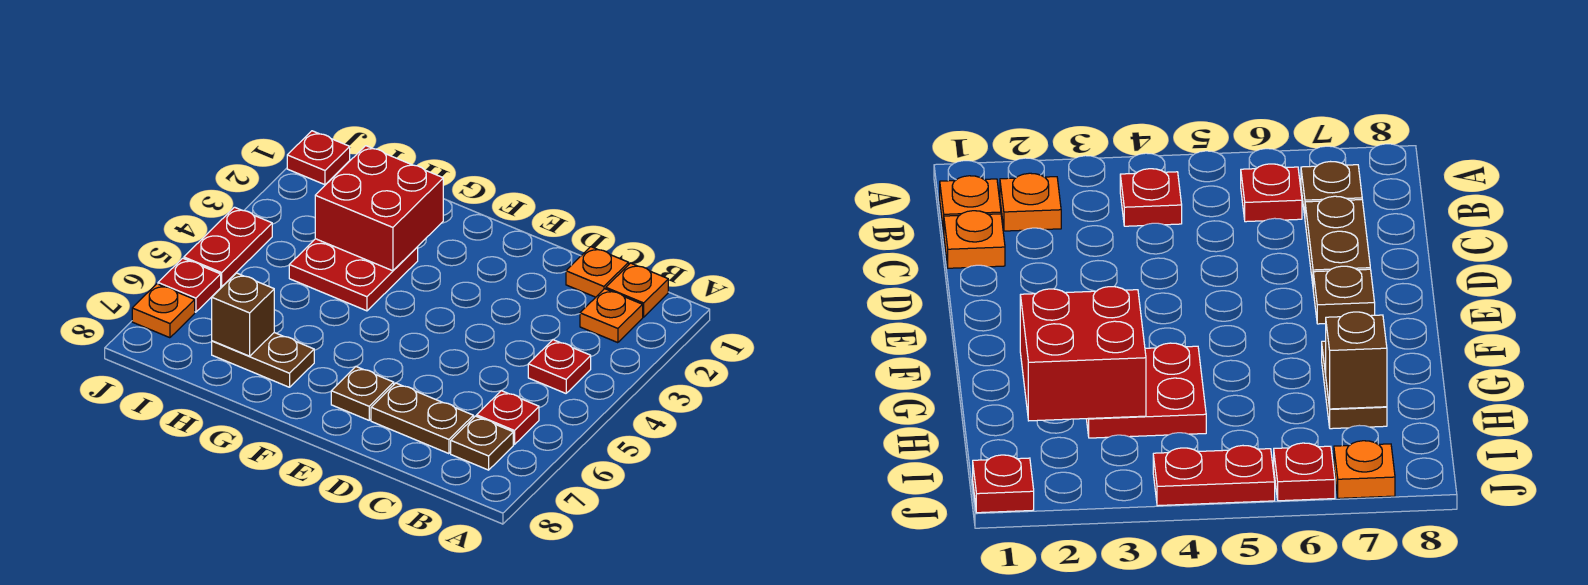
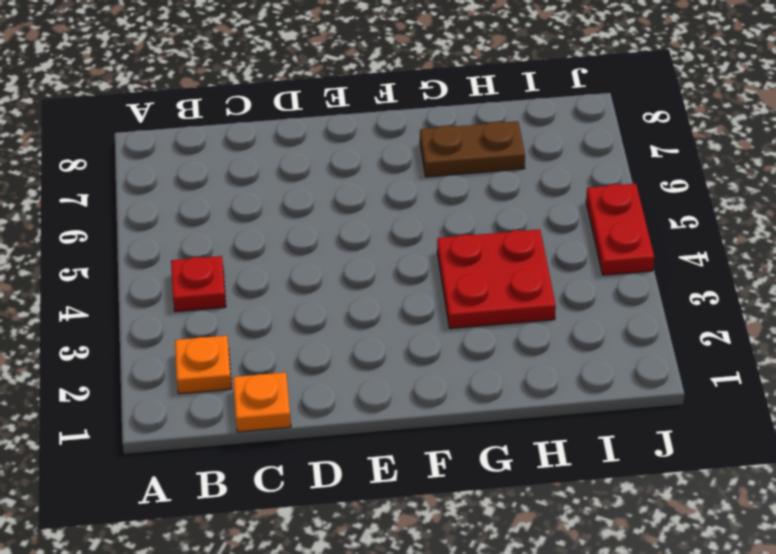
none -> orange 1x1 plate [606,263,668,317]
none -> red 1x1 plate [477,391,539,445]
none -> brown 1x1 plate [451,416,513,470]

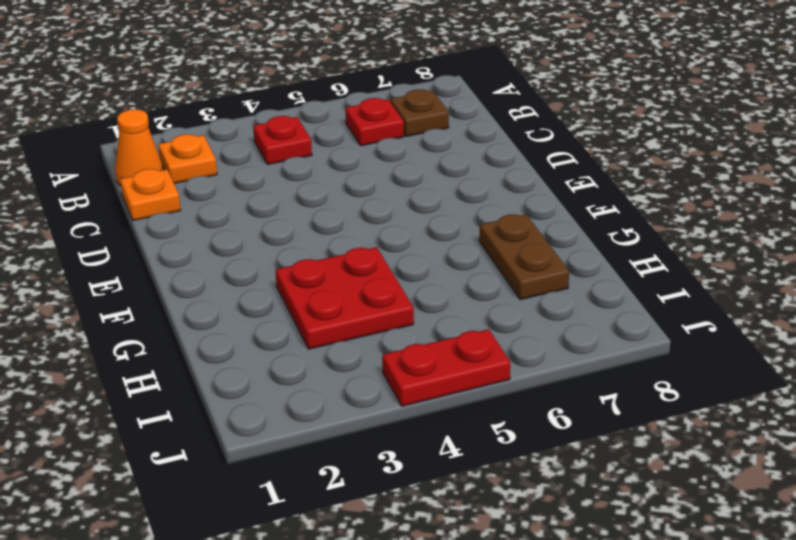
orange 1x1 cone [115,109,163,186] -> orange 1x1 plate [606,263,668,317]
none -> brown 1x2 plate [371,383,473,454]
none -> brown 1x1 plate [331,367,394,420]
none -> red 1x1 plate [287,131,350,185]

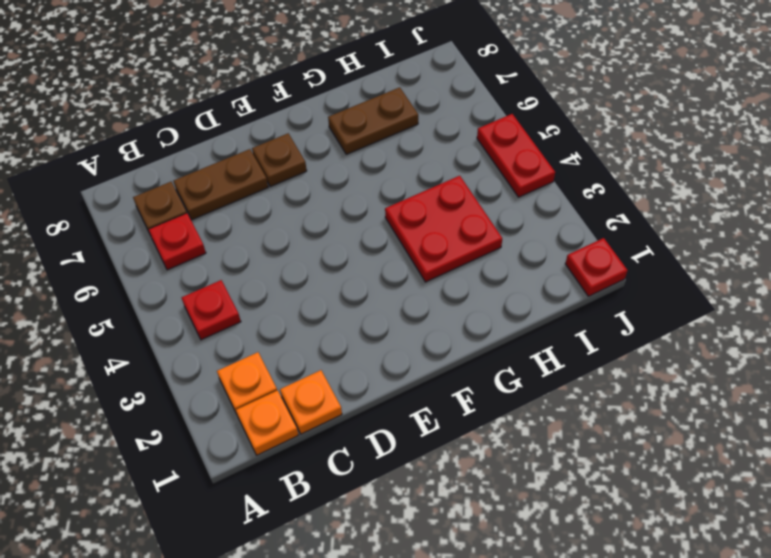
none -> red 1x1 plate [158,258,221,312]
none -> orange 1x1 plate [132,284,195,338]
none -> red 2x2 brick [315,146,443,271]

